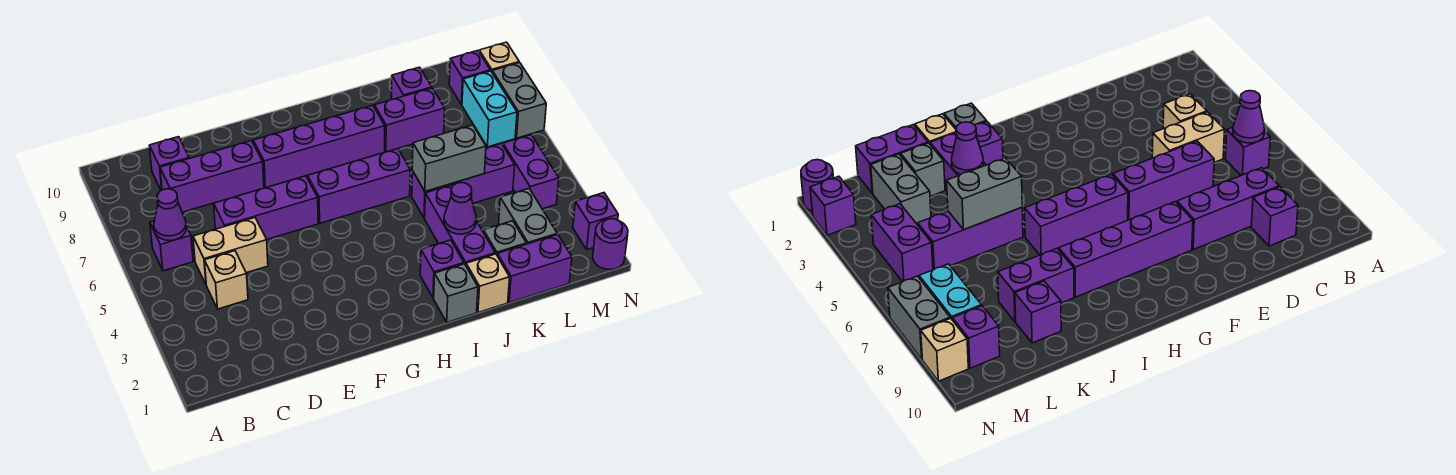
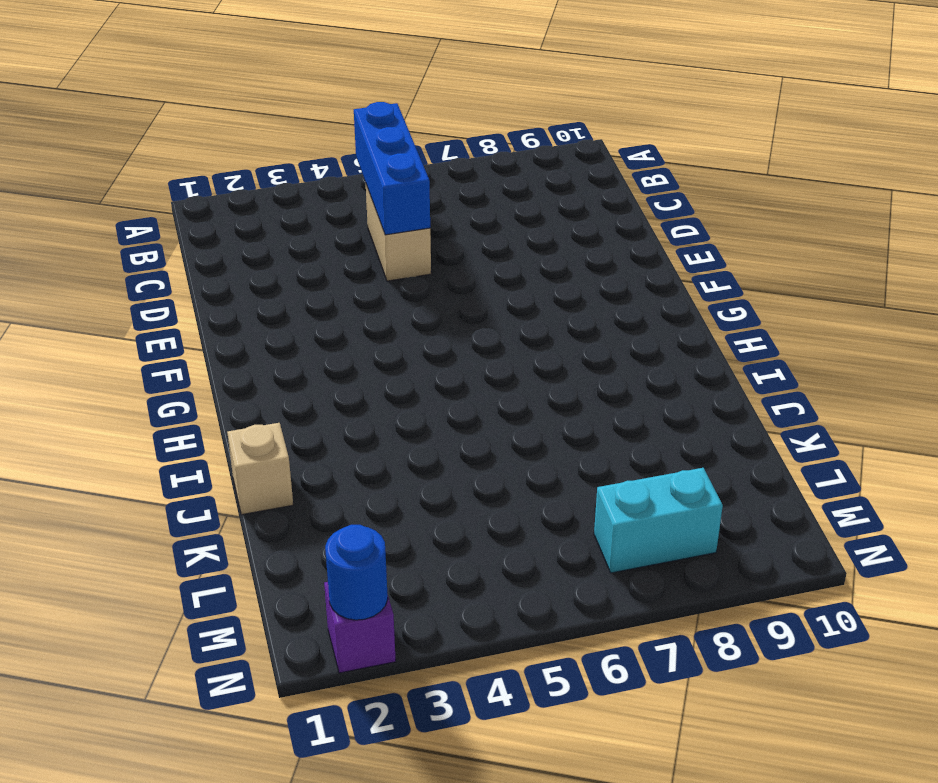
blue 1x3 brick [354,102,430,235] -> none
blue 1x1 round brick [325,525,388,620] -> none
none -> purple 1x1 brick [150,221,193,271]
none -> tan 1x1 brick [205,251,248,309]
none -> purple 1x3 brick [160,141,264,212]

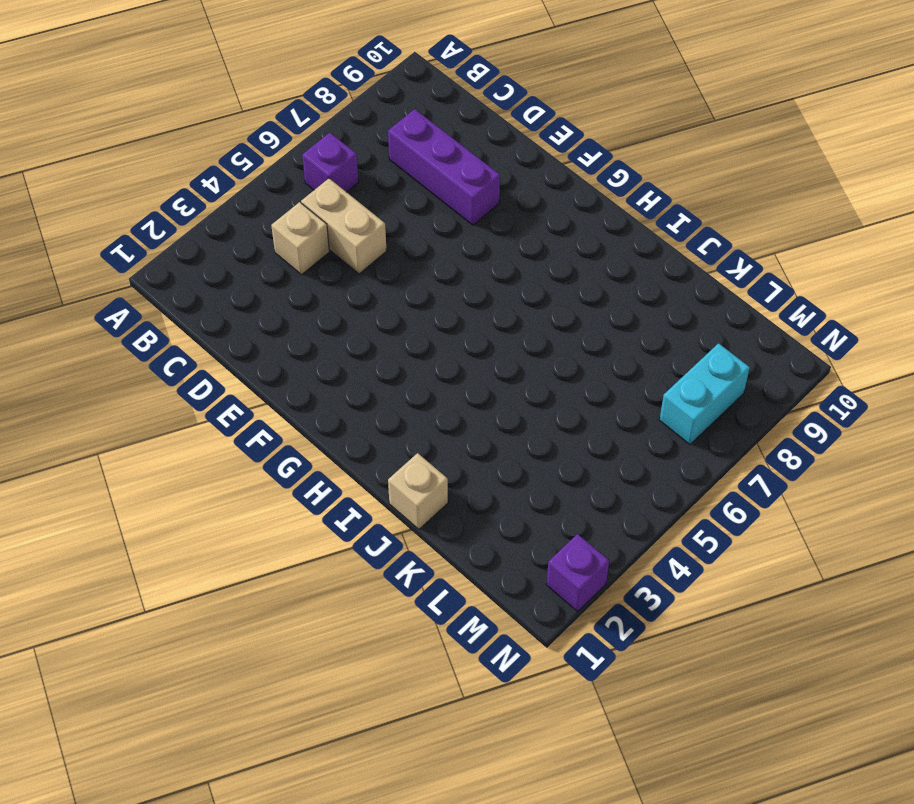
none -> purple 1x1 brick [149,137,189,191]
none -> purple 1x3 brick [214,176,318,239]
none -> purple 1x4 brick [253,105,385,188]

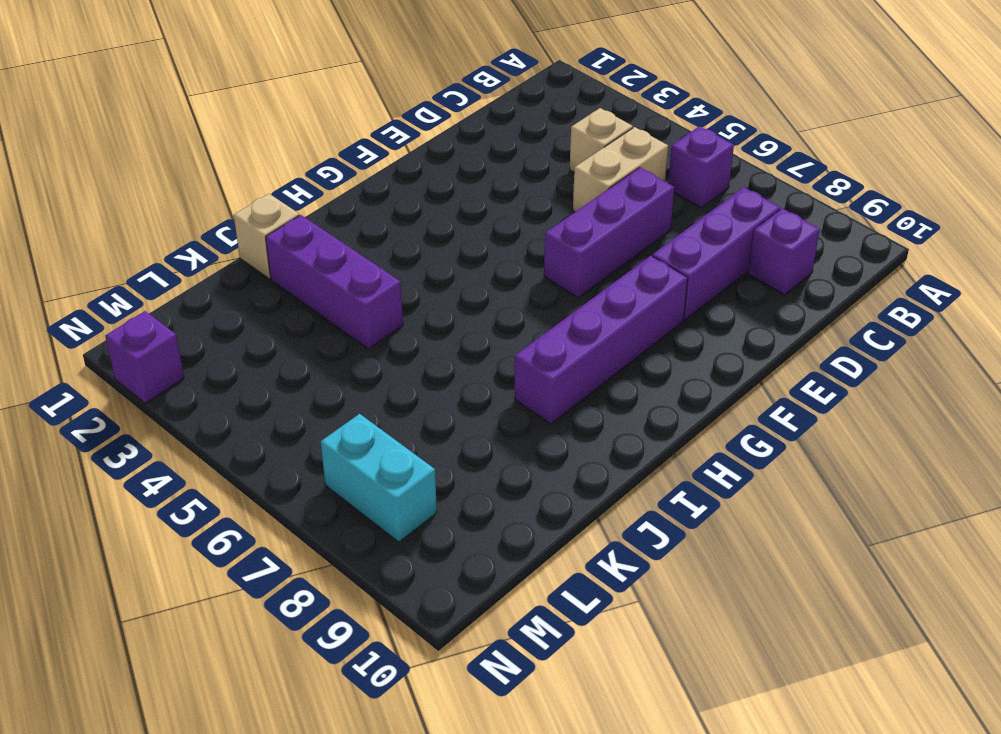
none -> purple 1x3 brick [308,149,410,223]
none -> grey 1x1 brick [434,264,478,322]
none -> purple 1x1 brick [420,240,464,298]

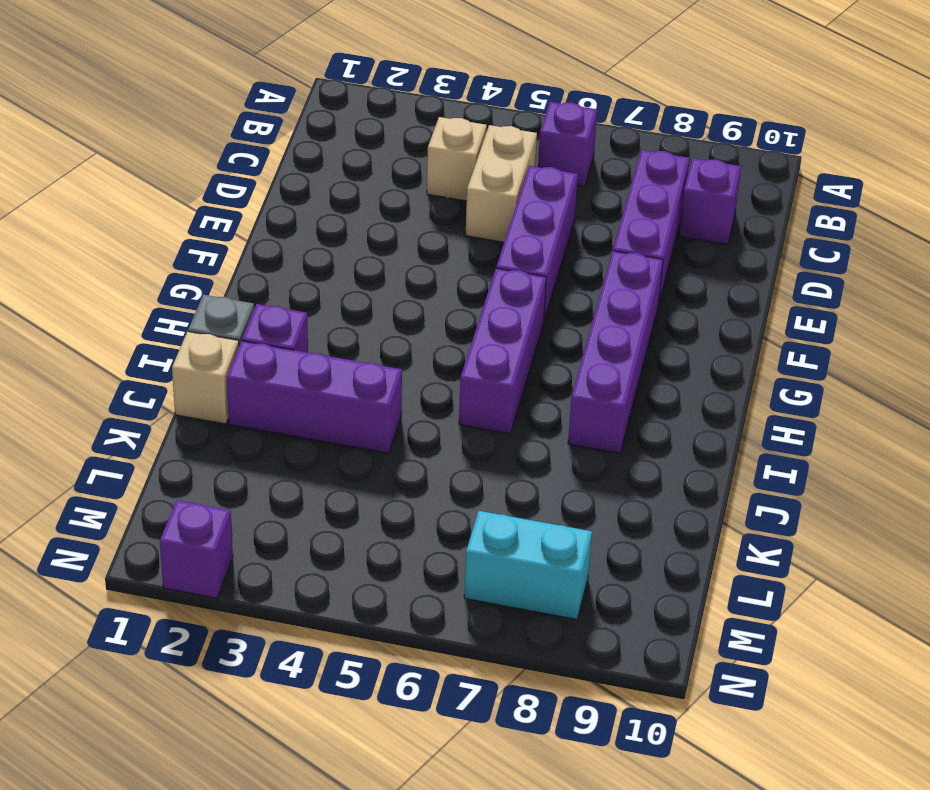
none -> purple 1x3 brick [412,144,515,218]
none -> purple 1x2 brick [374,88,445,152]
none -> purple 1x2 brick [497,235,572,303]

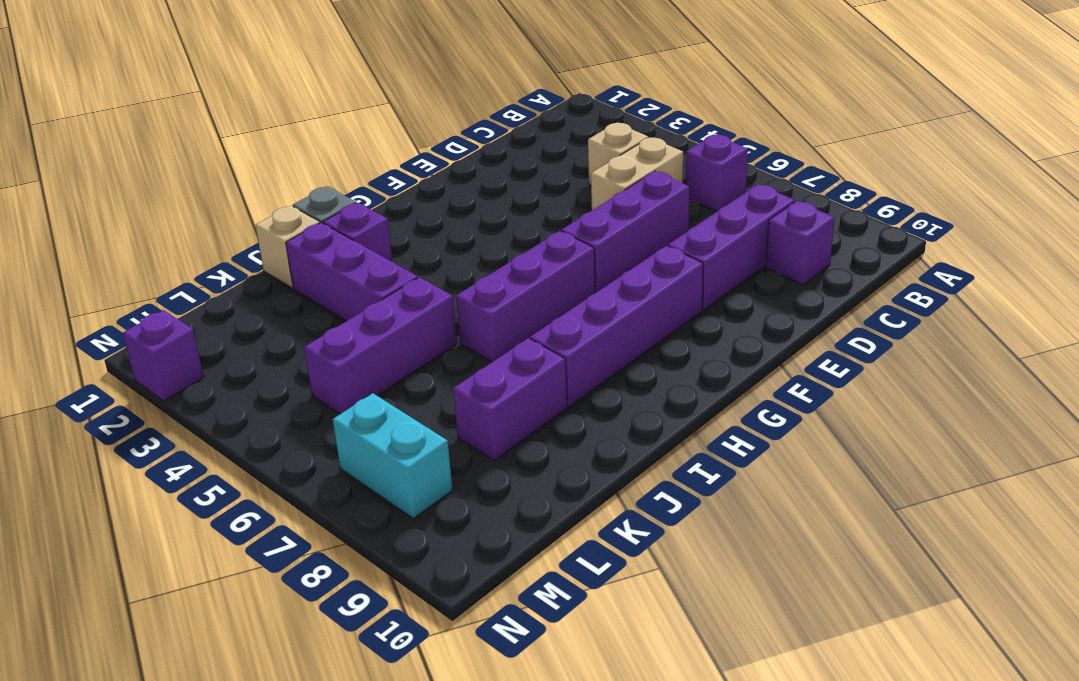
none -> purple 1x2 brick [497,235,572,303]
none -> grey 1x1 brick [483,221,526,254]
none -> purple 1x1 brick [392,67,432,99]

